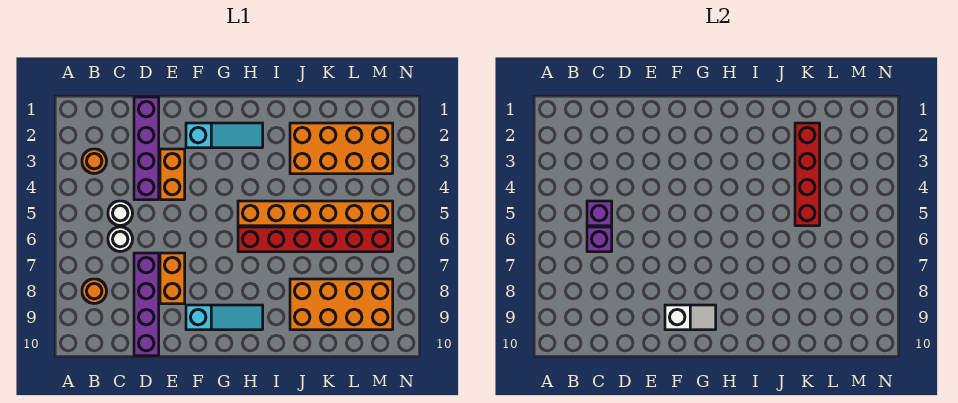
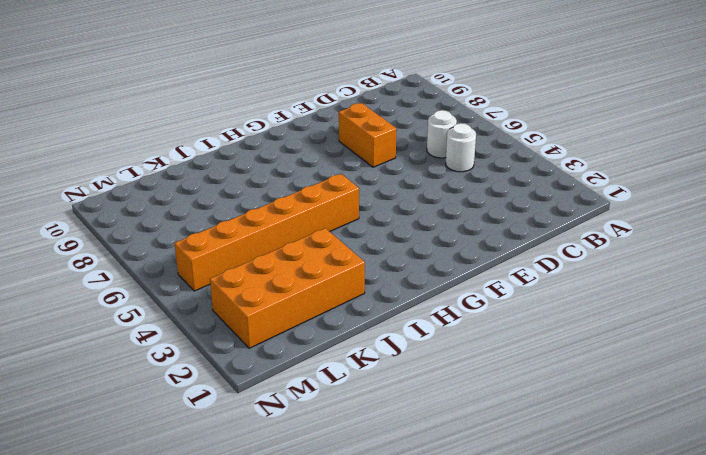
none -> orange 1x1 round brick [82,149,107,174]
none -> orange 1x1 round brick [82,279,107,304]
none -> purple 1x4 brick [134,97,159,200]

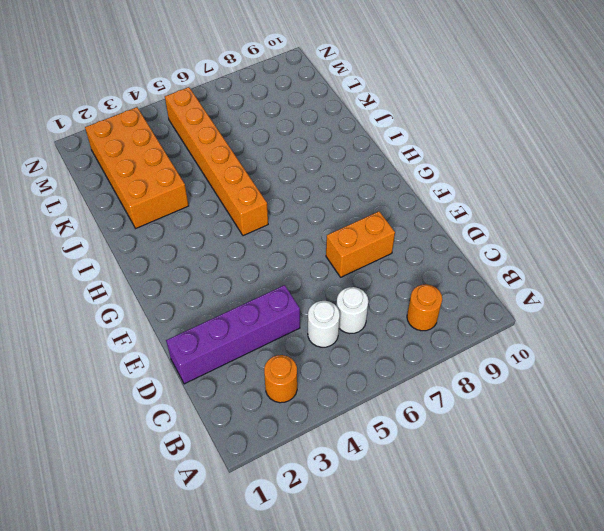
none -> purple 1x4 brick [134,253,159,356]
none -> orange 1x2 brick [160,149,185,200]
none -> cyan 1x3 slope [186,123,263,148]

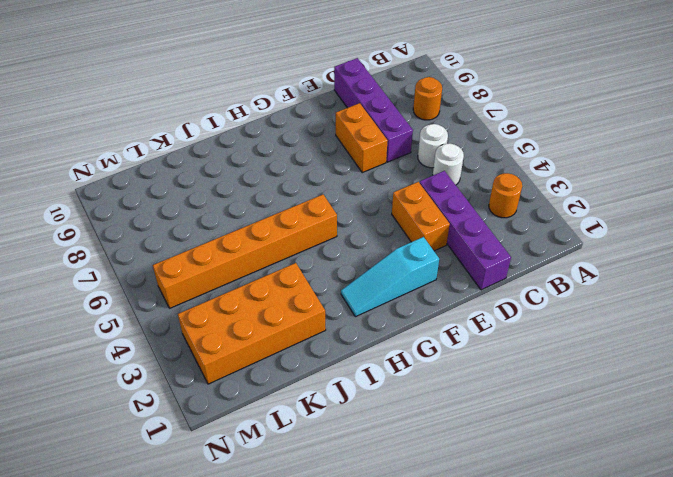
none -> cyan 1x3 slope [186,305,263,330]
none -> red 1x6 brick [238,227,393,252]
none -> orange 2x4 brick [290,279,393,330]

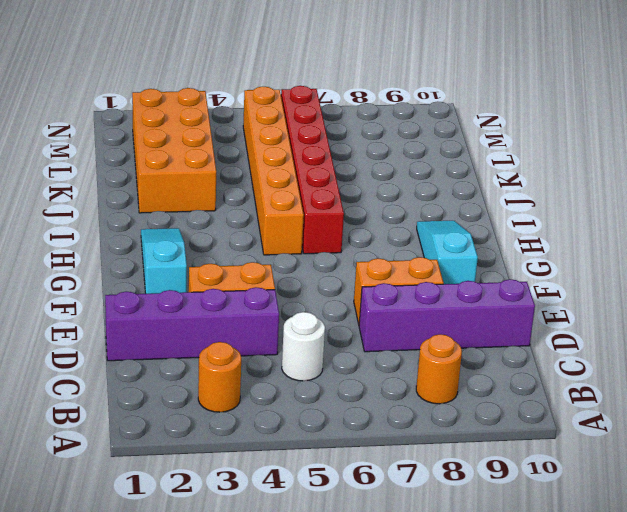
none -> white 1x1 round brick [108,227,133,252]
none -> orange 2x4 brick [290,279,393,330]
none -> purple 1x1 brick [587,201,612,226]

